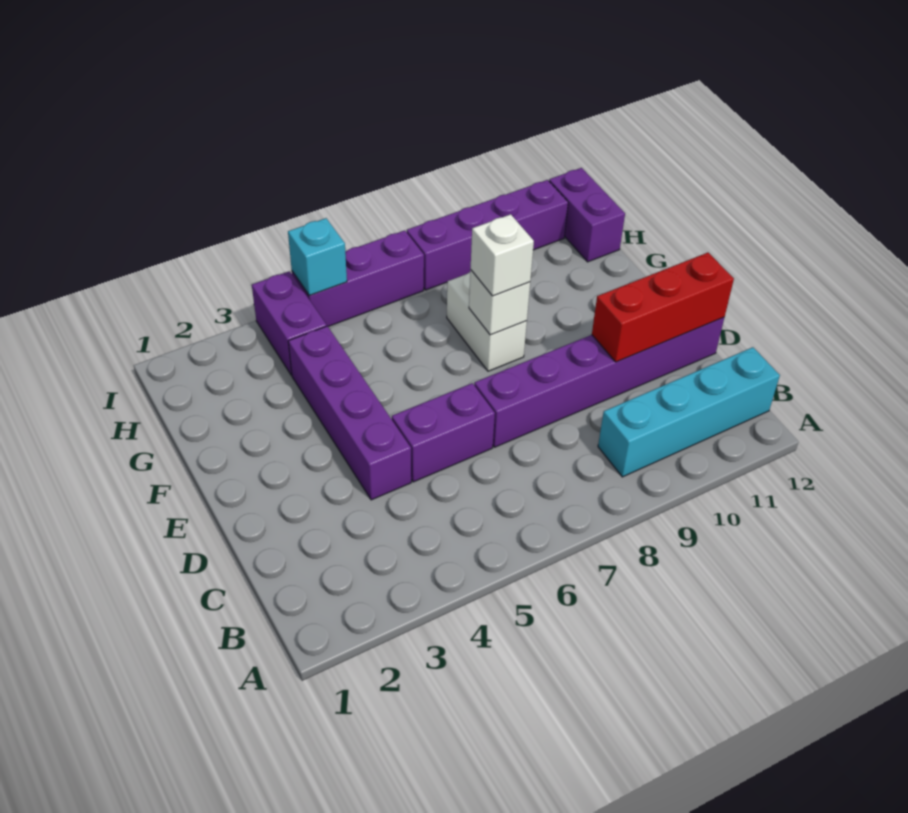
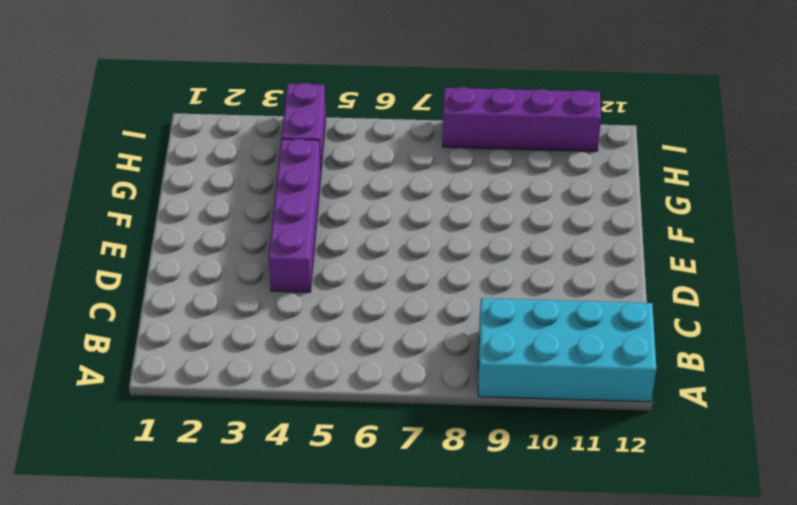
cyan 2x4 brick [478,298,656,402] -> cyan 1x4 brick [598,347,780,477]
none -> purple 1x2 brick [392,383,495,482]
none -> purple 1x6 brick [474,317,724,447]
none -> white 1x2 brick [447,272,527,371]

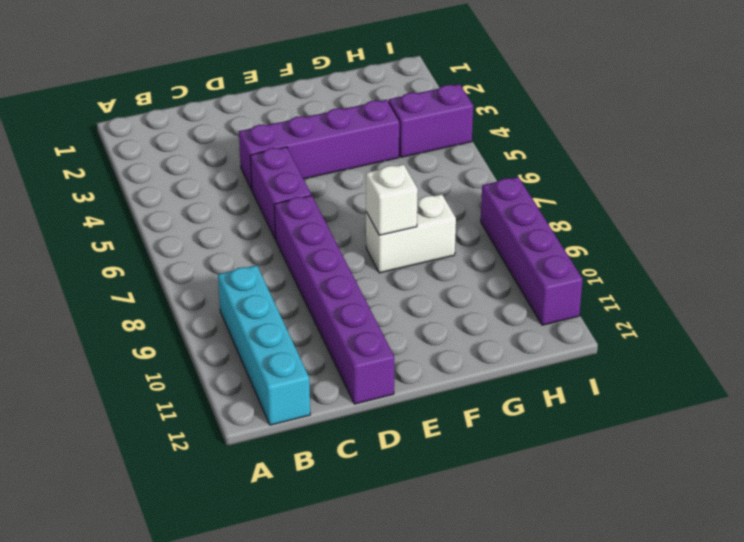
none -> purple 1x2 brick [549,168,625,262]
none -> purple 1x3 brick [292,230,424,326]
none -> red 1x3 brick [592,253,734,362]

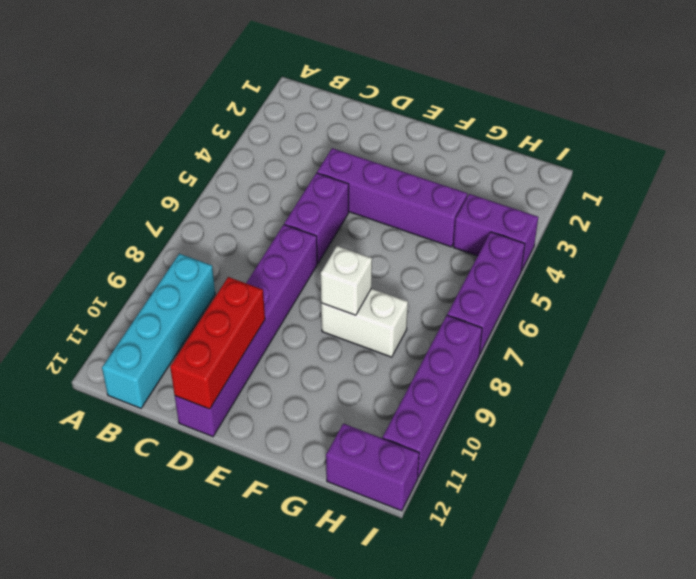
none -> cyan 1x1 brick [288,218,347,296]
none -> white 1x1 brick [471,214,534,296]

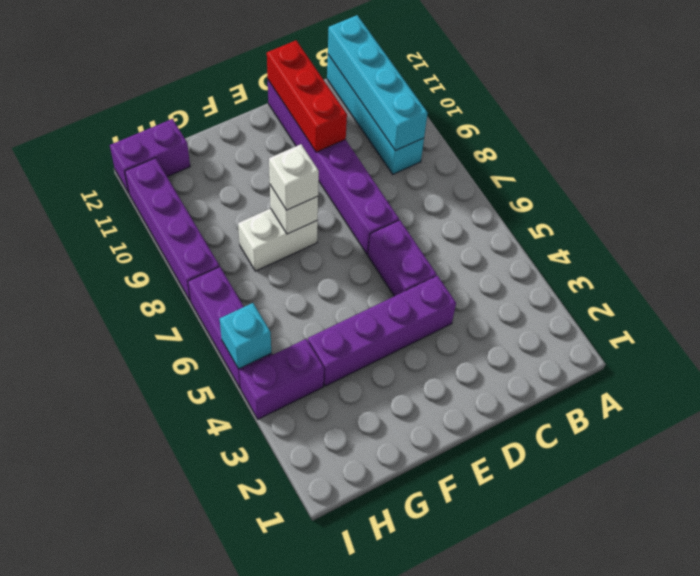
cyan 1x4 brick [328,15,428,151] -> none

